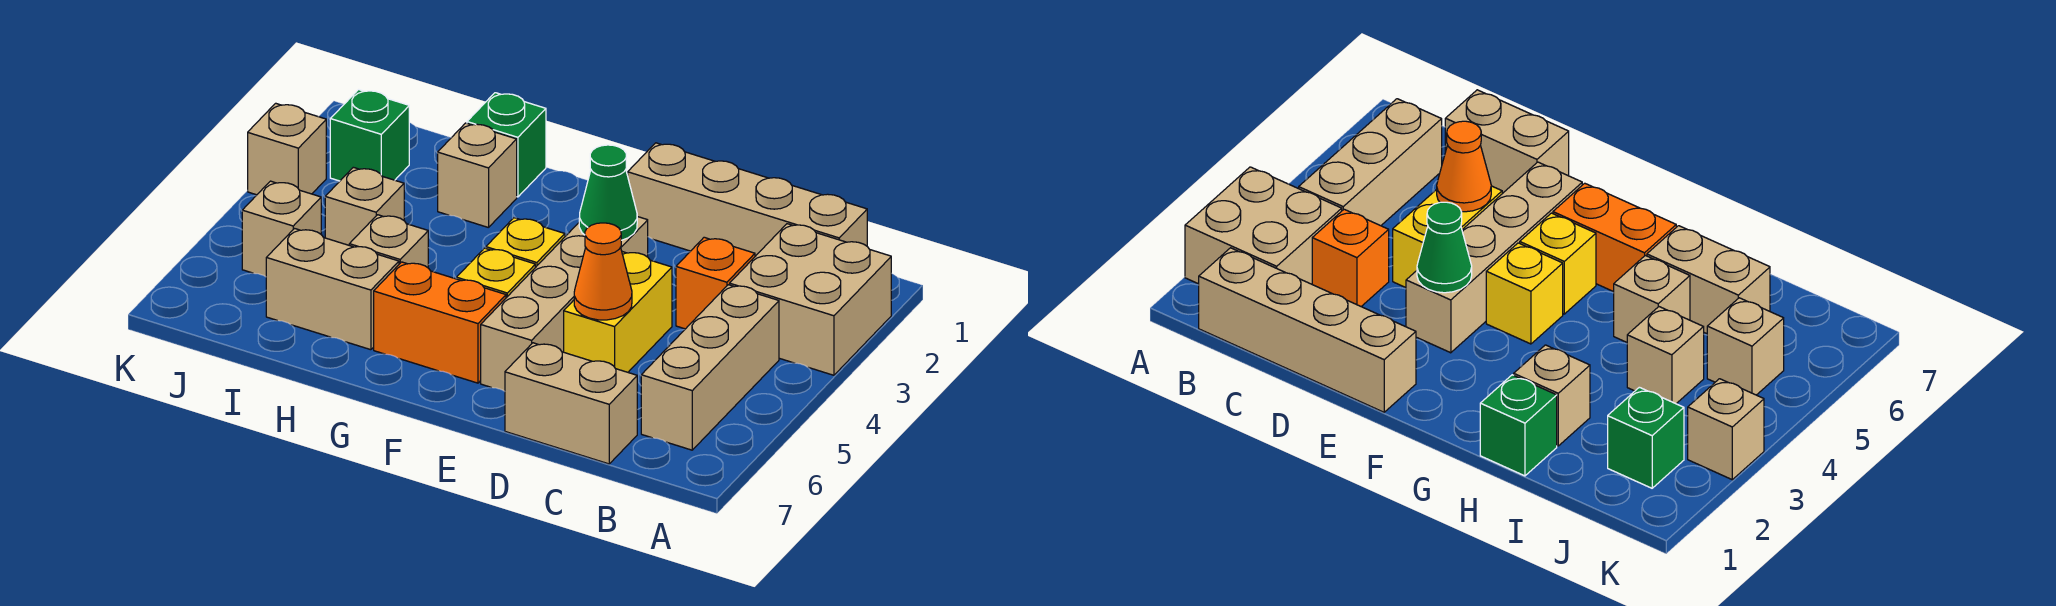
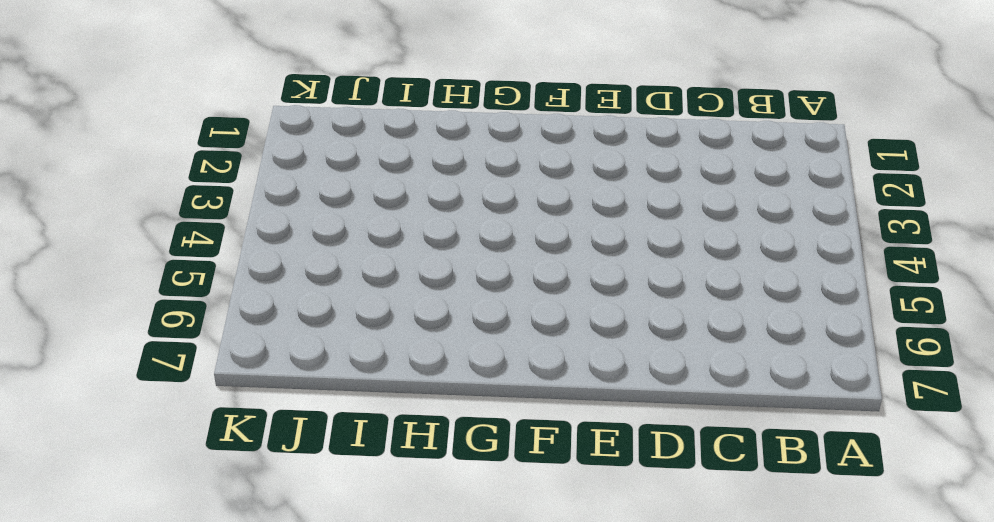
none -> tan 2x2 brick [730,224,891,375]
none -> tan 1x4 brick [628,143,867,256]
none -> tan 1x3 brick [641,285,779,450]

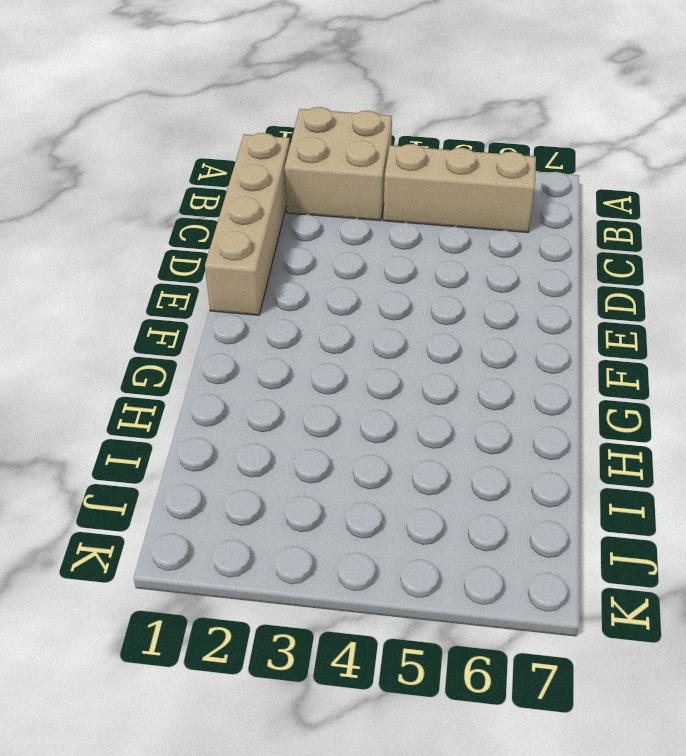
none -> orange 1x1 brick [676,237,755,329]
none -> tan 1x2 brick [505,343,637,464]
none -> yellow 1x2 brick [564,252,672,372]

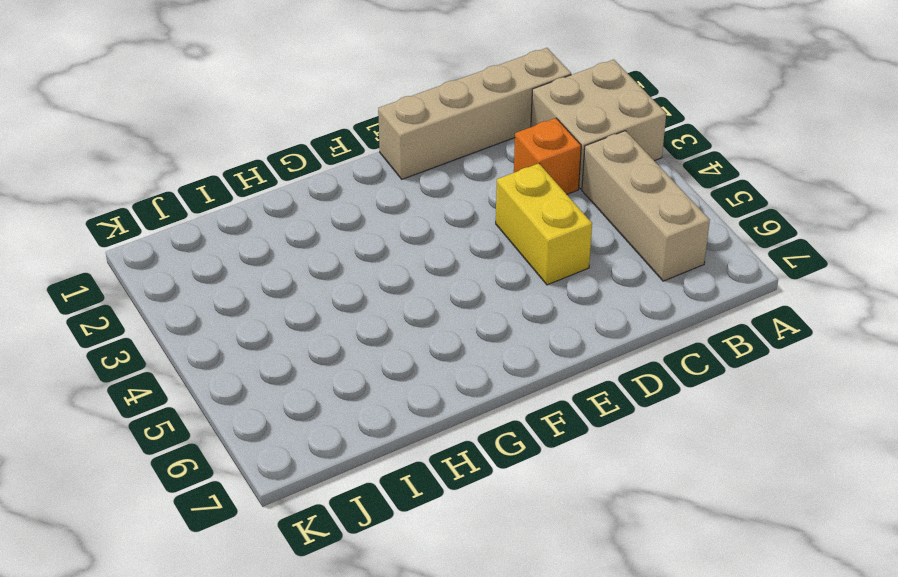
none -> tan 1x2 brick [505,343,637,464]
none -> tan 1x4 brick [481,217,648,391]
none -> yellow 1x1 brick [486,218,565,268]

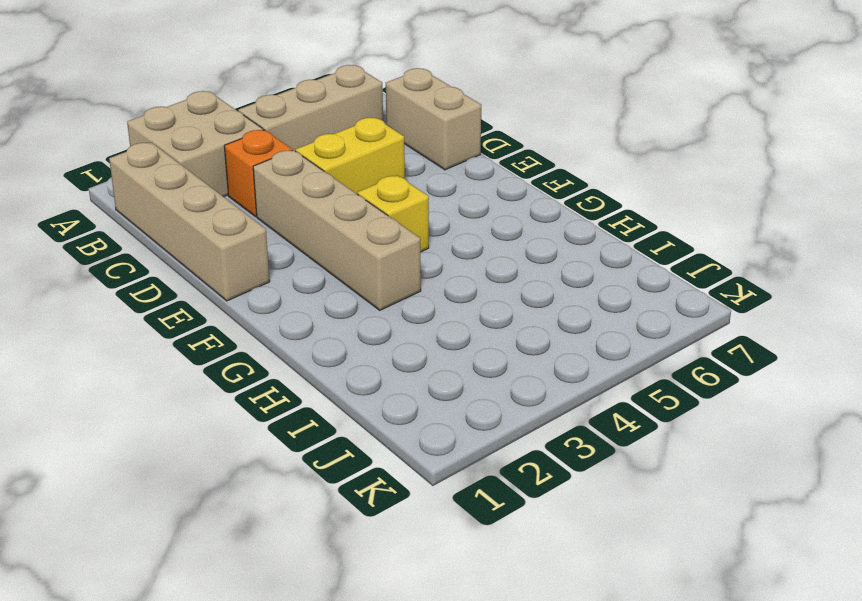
tan 1x4 brick [253,150,421,310] -> tan 1x4 brick turned to [481,217,648,391]
none -> yellow 1x1 brick [457,248,535,298]
none -> orange 1x2 brick [374,262,506,383]
none -> green 1x1 brick [467,93,546,197]

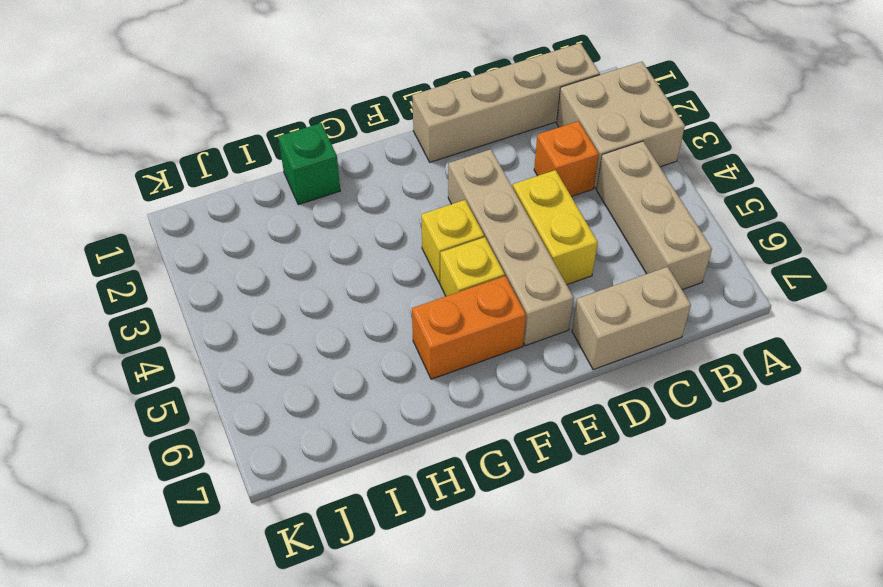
none -> tan 1x1 brick [438,123,517,228]
none -> tan 1x1 brick [349,215,428,268]
none -> tan 1x2 brick [266,229,399,350]

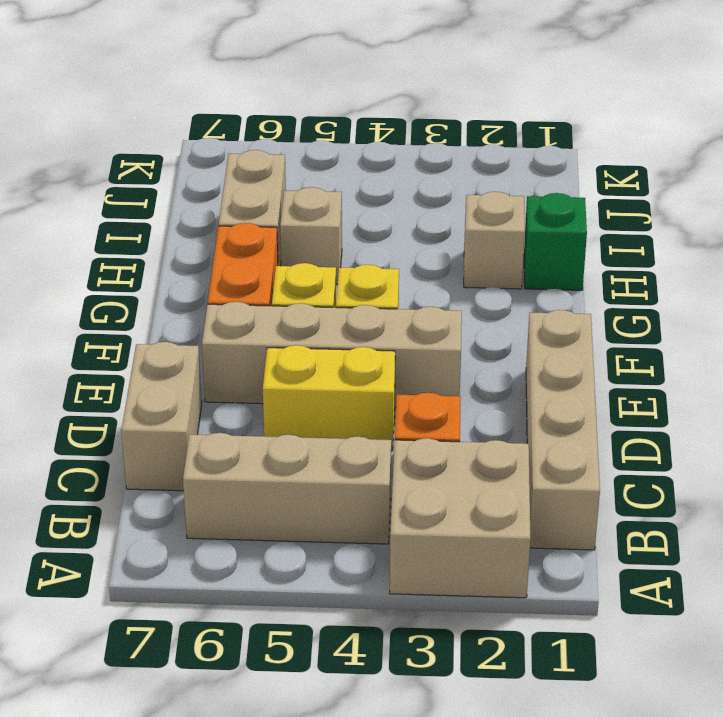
none -> tan 1x1 brick [325,167,404,245]
none -> green 1x1 brick [330,90,409,181]
none -> tan 1x1 brick [242,181,321,277]

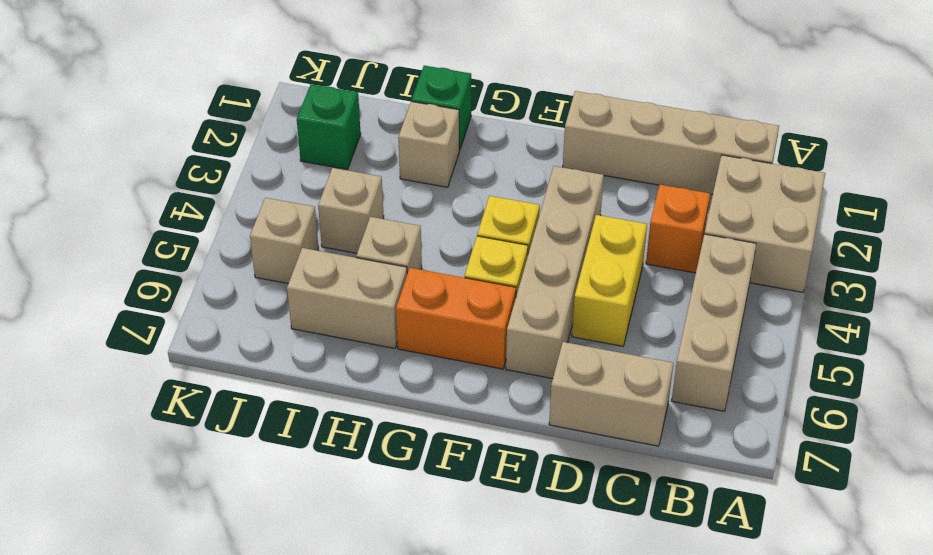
none -> tan 1x1 brick [248,103,326,195]
none -> orange 1x1 cone [574,223,632,320]
none -> green 1x1 cone [579,145,637,240]

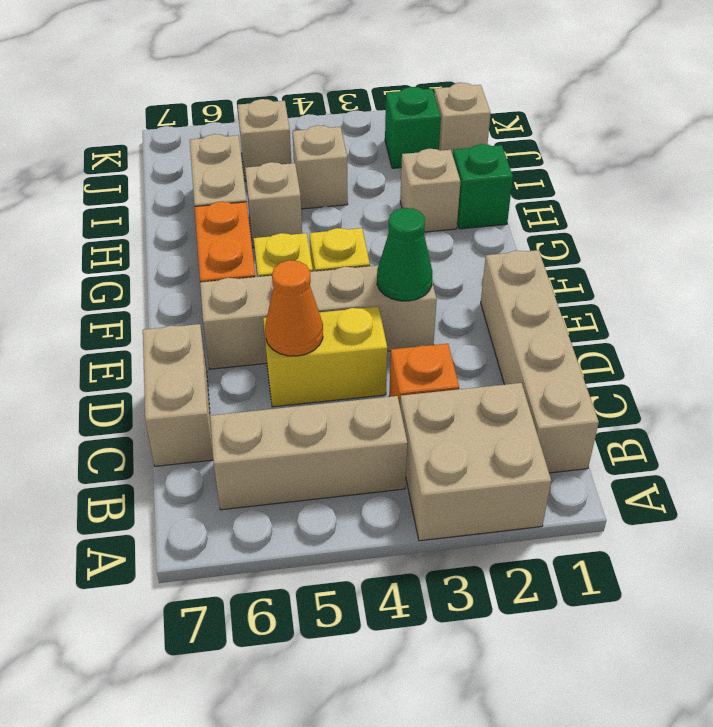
tan 1x1 brick [434,83,491,155] -> tan 1x1 brick moved to [248,103,326,195]

